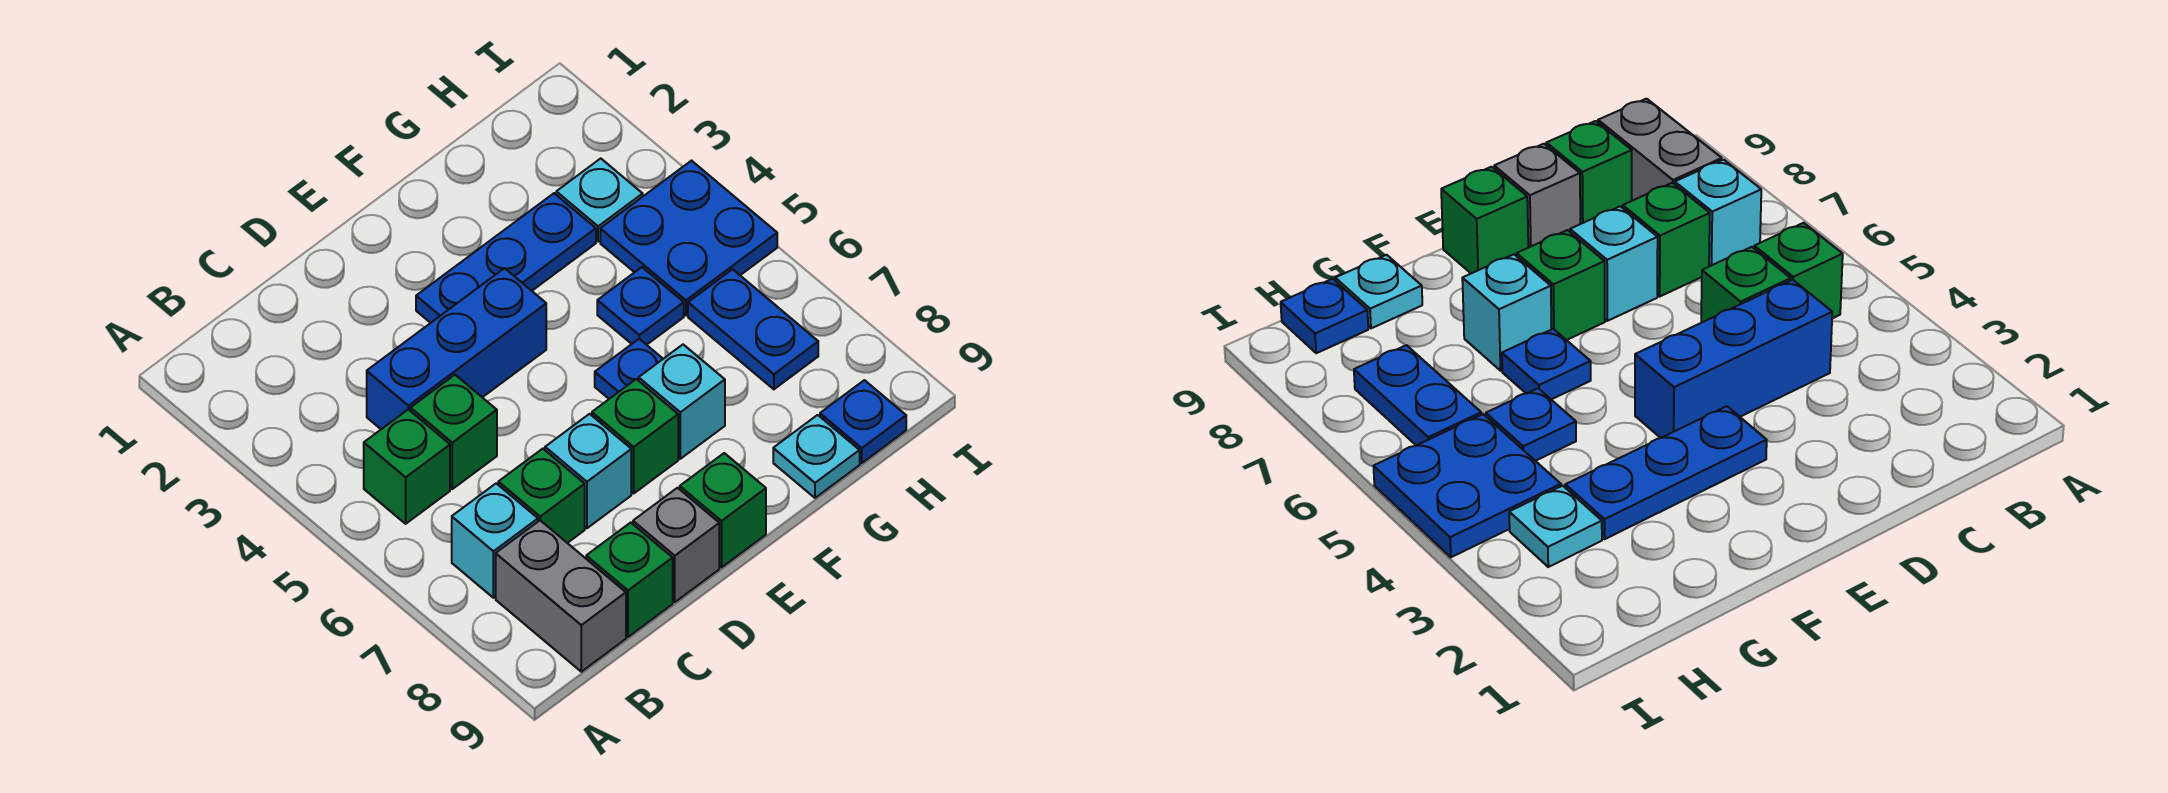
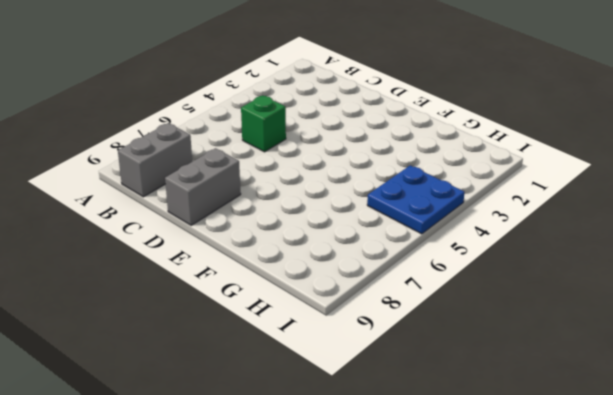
grey 1x2 brick [165,148,241,225] -> grey 1x1 brick [633,488,719,602]
none -> green 1x1 brick [364,409,450,524]
none -> cyan 1x1 brick [452,483,538,598]
none -> blue 1x3 brick [367,268,546,429]

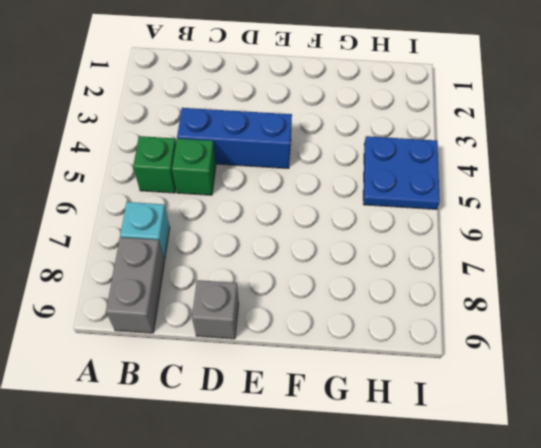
none -> green 1x1 brick [498,449,585,543]
none -> green 1x1 brick [586,523,673,637]
none -> cyan 1x1 brick [545,414,631,528]

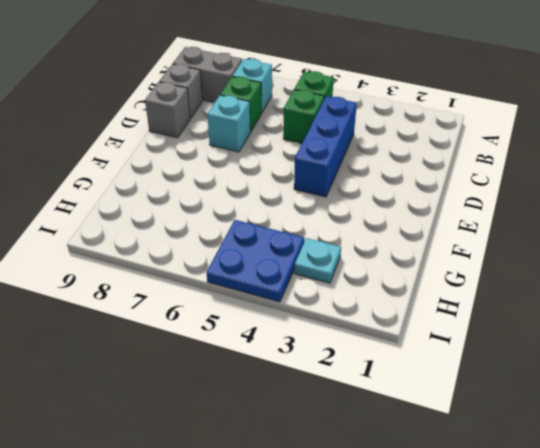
grey 1x1 brick [159,64,203,118] -> green 1x1 brick [586,523,673,637]
none -> blue 1x3 plate [416,193,596,323]
none -> green 1x1 brick [592,379,678,493]
none -> green 1x1 brick [680,453,766,567]

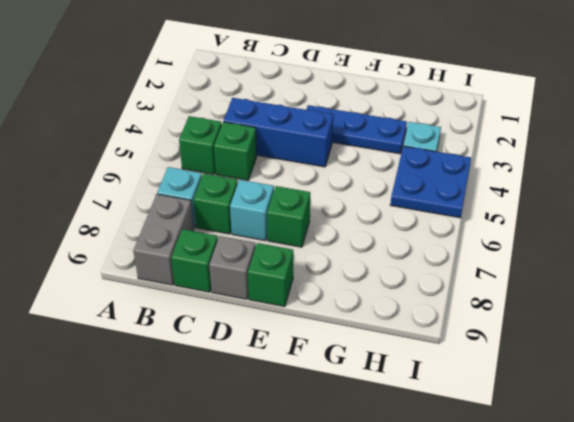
none -> blue 1x1 plate [595,339,663,399]
none -> cyan 1x1 brick [639,345,725,459]
none -> blue 1x1 plate [597,267,684,345]

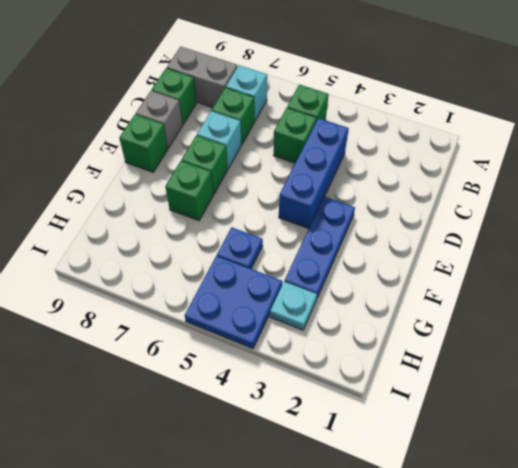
green 1x1 brick [165,161,213,221] -> cyan 1x1 brick [639,345,725,459]
none -> blue 1x1 plate [595,339,663,399]
none -> cyan 1x1 plate [773,415,860,498]
none -> blue 1x2 plate [688,269,818,389]

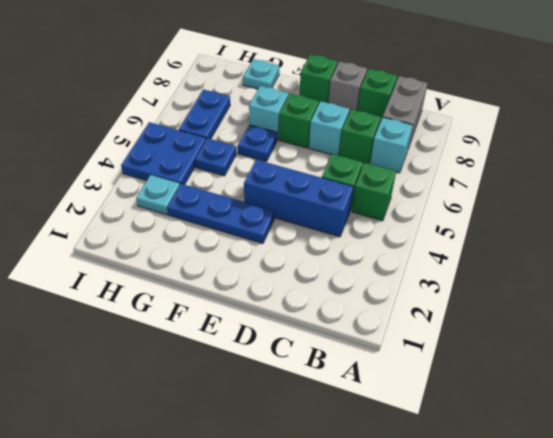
none -> blue 1x1 plate [820,380,906,463]

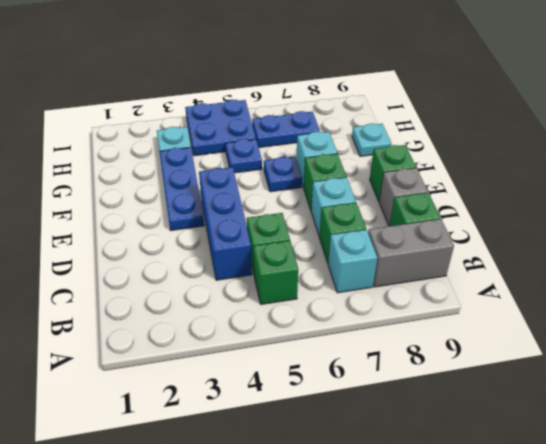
none -> blue 1x1 plate [820,380,906,463]

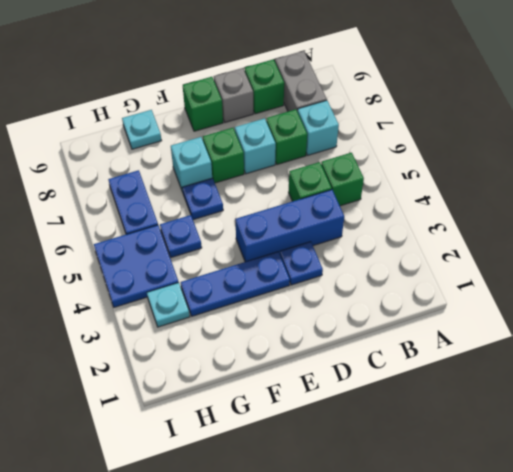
blue 1x1 plate [280,242,323,285] -> blue 1x1 plate moved to [820,380,906,463]

